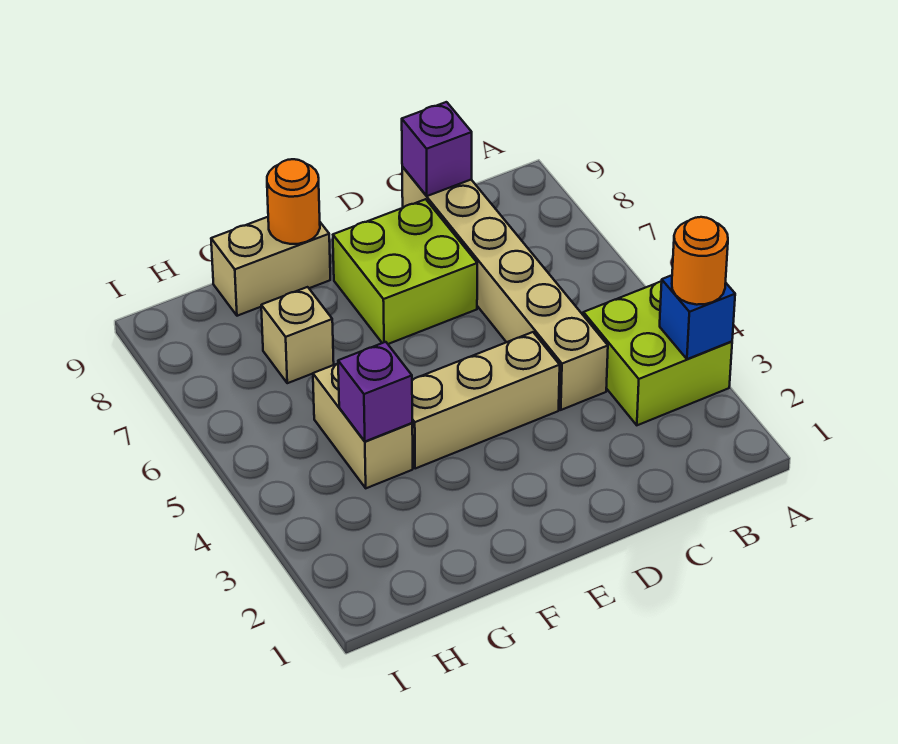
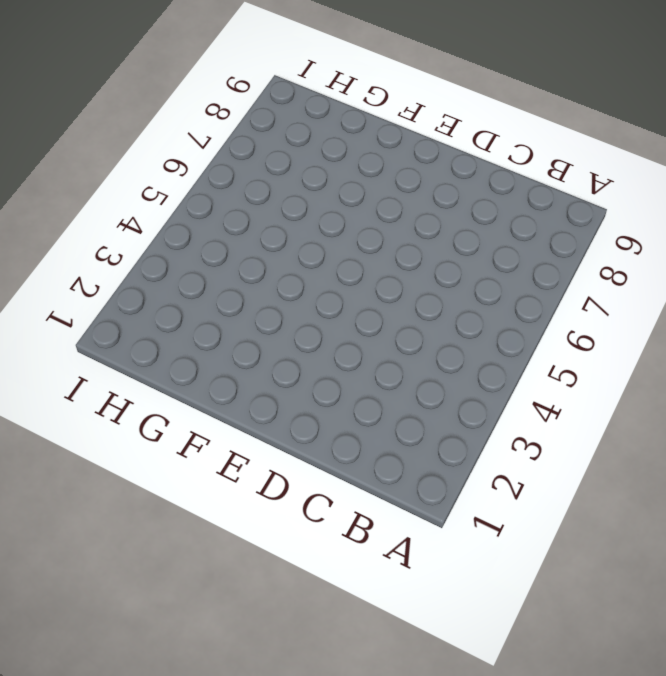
none -> lime 2x2 brick [583,281,732,425]
none -> tan 1x6 brick [402,167,608,410]
none -> tan 1x3 brick [412,332,560,469]

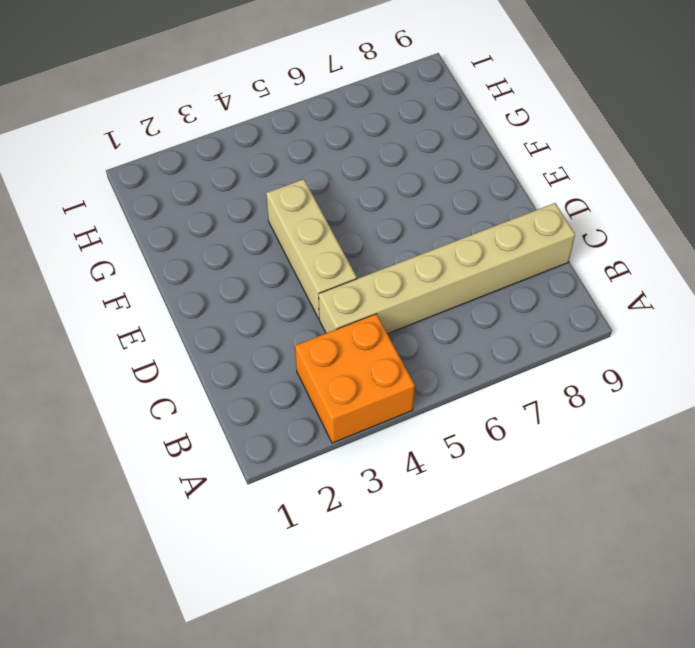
orange 2x2 brick [295,314,415,443] -> lime 2x2 brick [583,281,732,425]
none -> lime 2x2 brick [333,199,477,344]
none -> tan 1x2 brick [211,217,330,316]
none -> tan 1x2 brick [313,364,413,488]

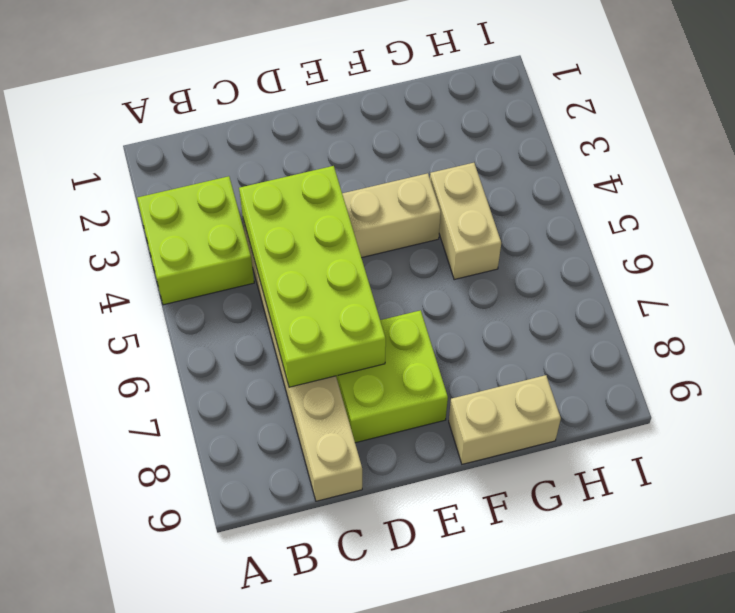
lime 2x4 brick [239,166,386,387] -> none
none -> tan 1x1 brick [261,287,334,383]
none -> blue 1x1 brick [660,275,735,359]
none -> purple 1x1 brick [402,102,472,196]

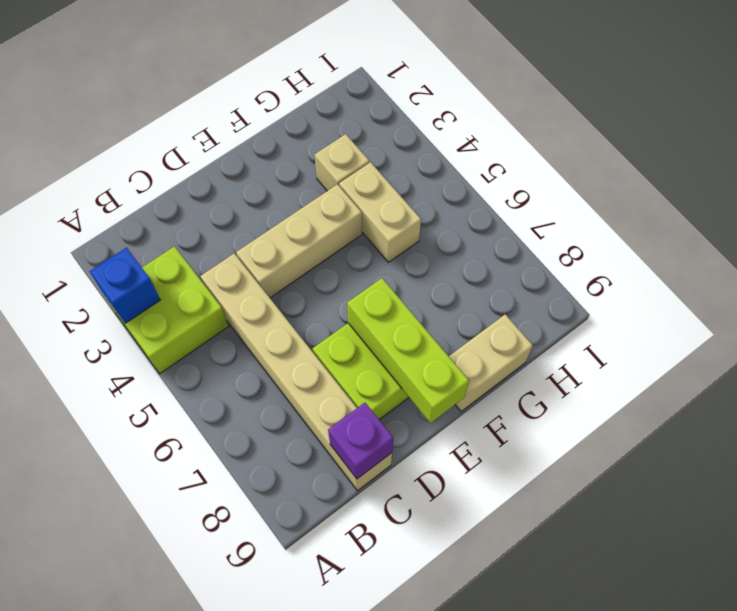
lime 1x3 brick [347,278,469,423] -> none
tan 1x1 brick [315,134,369,191] -> tan 1x1 brick moved to [261,287,334,383]
none -> orange 1x1 round brick [267,159,320,244]
none -> purple 1x1 brick [338,342,412,441]
none -> orange 1x1 round brick [672,217,728,305]

